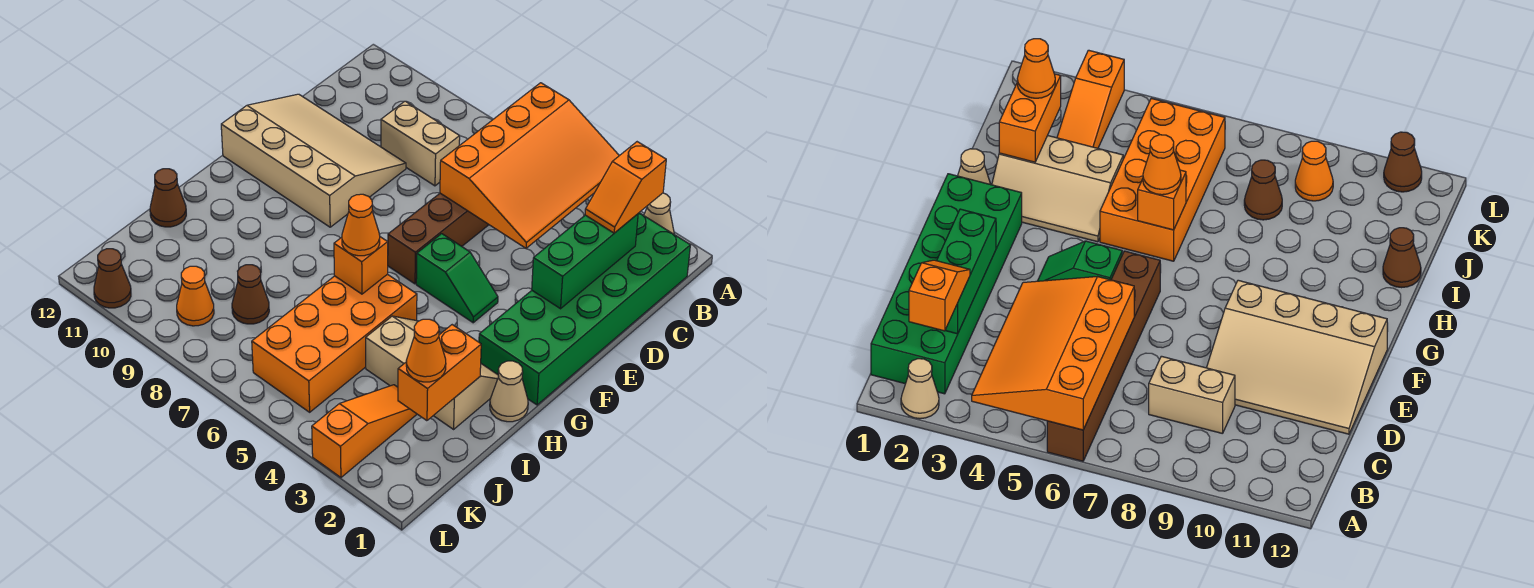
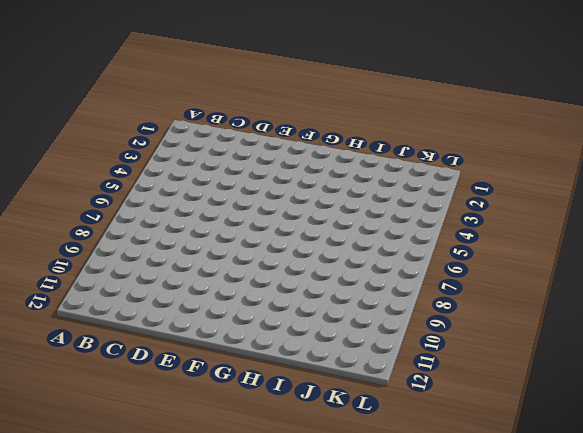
none -> tan 1x1 cone [644,193,674,234]
none -> brown 1x6 brick [388,193,489,284]
none -> green 2x6 brick [479,213,690,405]

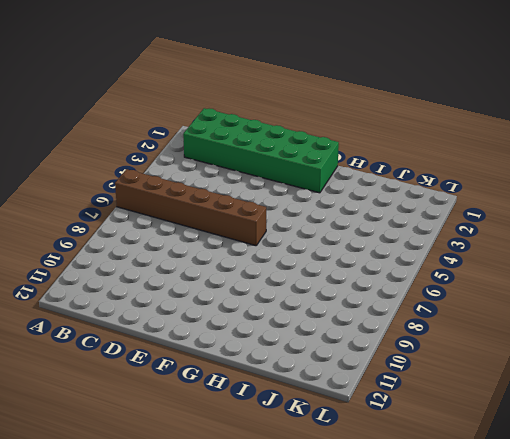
none -> tan 1x1 cone [644,193,674,234]
none -> tan 1x2 brick [381,101,460,186]
none -> tan 3x4 slope [221,94,406,227]

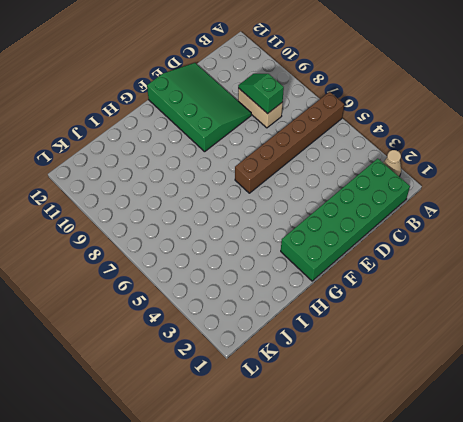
green 1x2 slope [238,74,284,114] -> green 1x2 slope turned to [416,234,498,323]
green 3x4 slope [147,63,251,152] -> tan 3x4 slope [221,94,406,227]
none -> tan 1x1 cone [490,361,528,422]
none -> tan 2x3 slope [366,316,499,429]
none -> orange 2x4 brick [252,274,417,412]

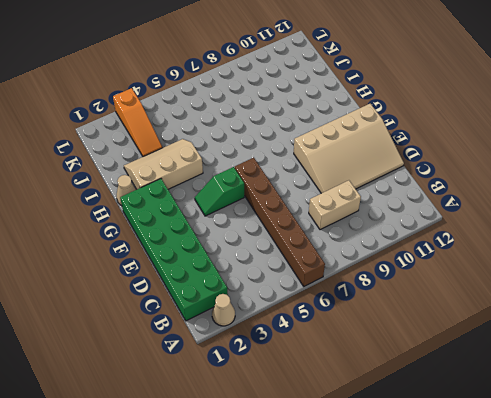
tan 2x3 slope [124,139,203,190] -> tan 2x3 slope turned to [366,316,499,429]
none -> orange 2x4 brick [252,274,417,412]
none -> brown 1x1 cone [150,169,186,227]
none -> brown 1x1 cone [232,265,269,324]

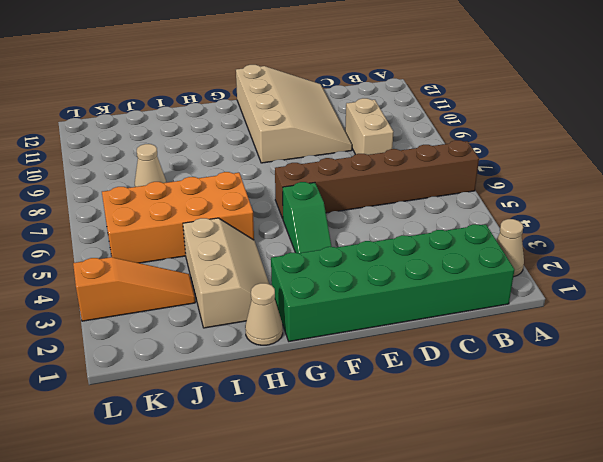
tan 1x1 cone [135,144,166,187] -> brown 1x1 cone [232,265,269,324]
none -> brown 1x1 cone [150,169,186,227]
none -> orange 1x1 cone [177,266,214,326]
none -> brown 1x1 cone [94,249,131,308]

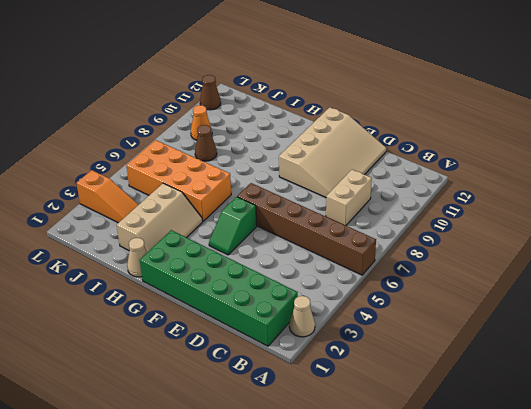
none -> brown 1x1 cone [150,169,186,227]
none -> orange 3x4 slope [440,83,619,248]
none -> green 1x3 brick [532,214,638,309]

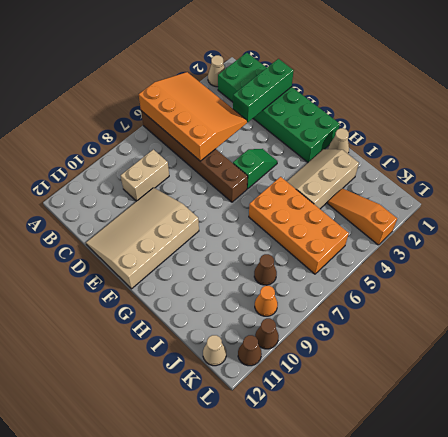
green 1x3 brick [233,59,294,122] -> green 1x3 brick turned to [532,214,638,309]
tan 1x1 cone [203,335,226,366] -> none
brown 1x1 cone [255,318,279,349] -> brown 1x1 cone moved to [150,169,186,227]
none -> orange 1x1 brick [334,237,388,294]
none -> orange 1x2 brick [398,325,481,421]
none -> orange 1x2 slope [585,142,666,233]

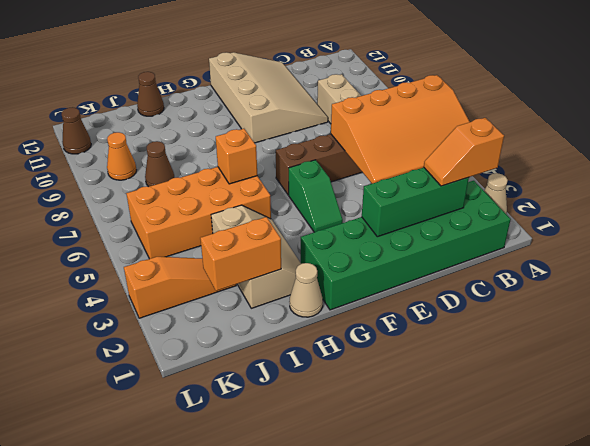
none -> orange 1x1 cone [342,194,380,256]
none -> orange 1x1 cone [406,319,446,382]

